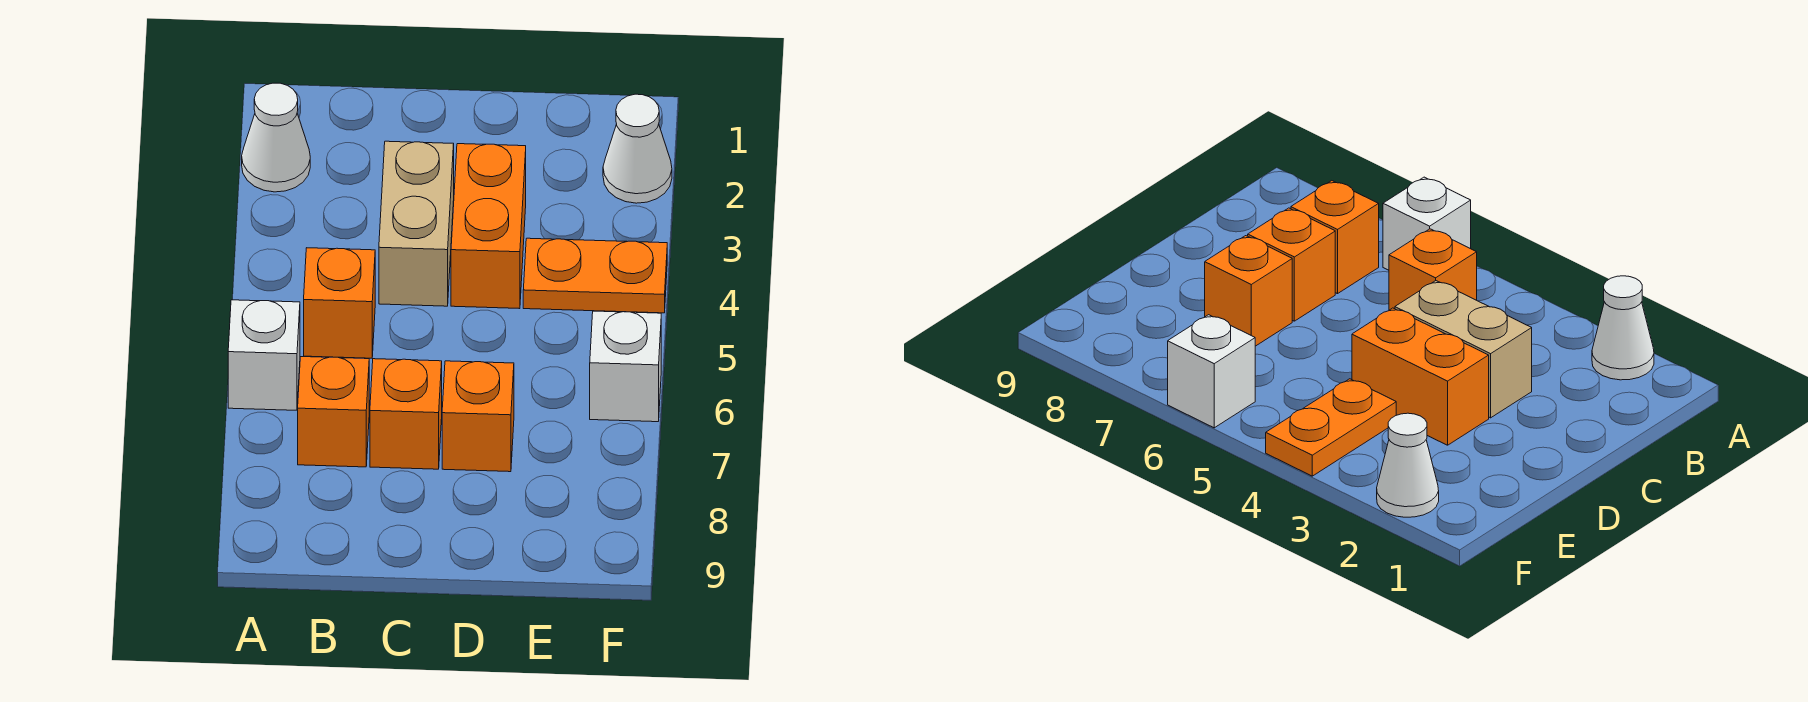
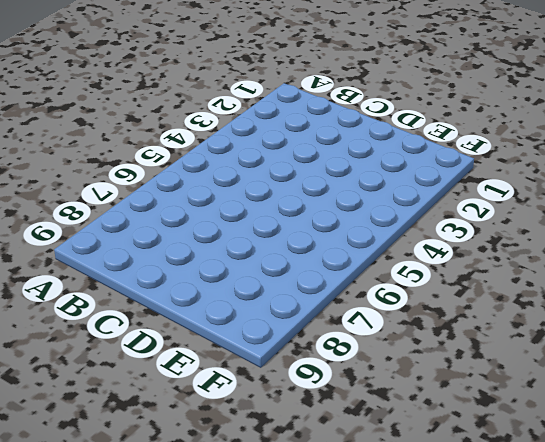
none -> white 1x1 cone [242,83,310,192]
none -> white 1x1 brick [228,300,300,410]

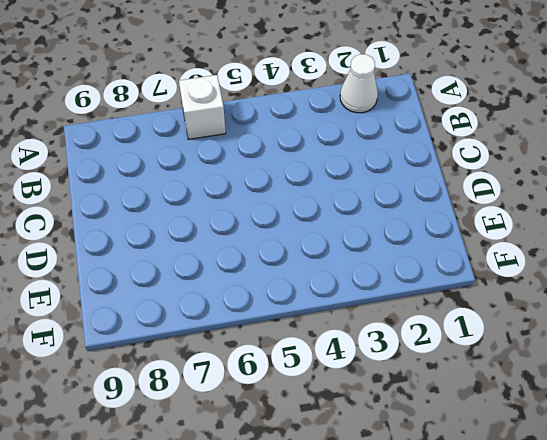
none -> orange 1x1 brick [304,248,375,358]
none -> orange 1x1 brick [298,357,369,467]

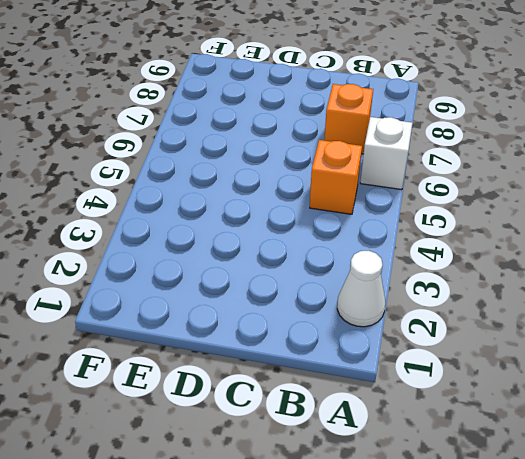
none -> tan 1x2 brick [379,141,454,306]
none -> orange 1x1 brick [370,359,442,469]

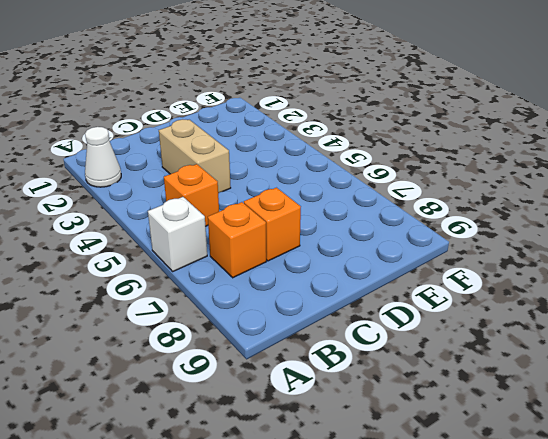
none -> orange 1x2 brick [451,144,526,309]
none -> orange 1x1 brick [442,361,514,472]

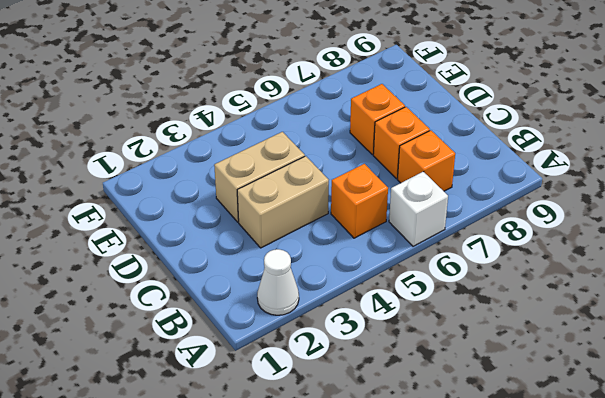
tan 1x2 brick [214,132,305,222] -> orange 1x2 brick [451,144,526,309]
none -> orange 1x2 plate [523,238,667,313]
none -> white 1x1 cone [603,94,672,203]

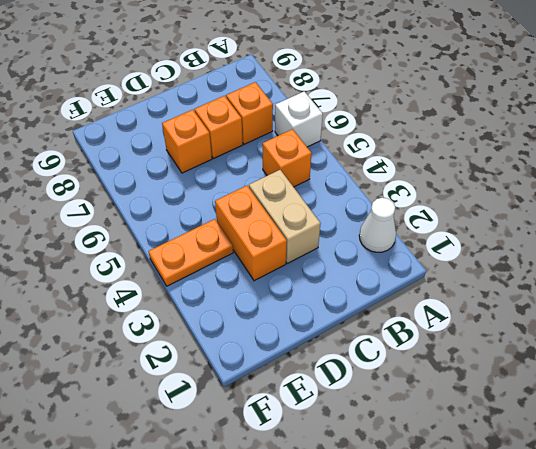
none -> white 1x1 cone [603,94,672,203]
none -> white 1x1 brick [590,311,661,422]

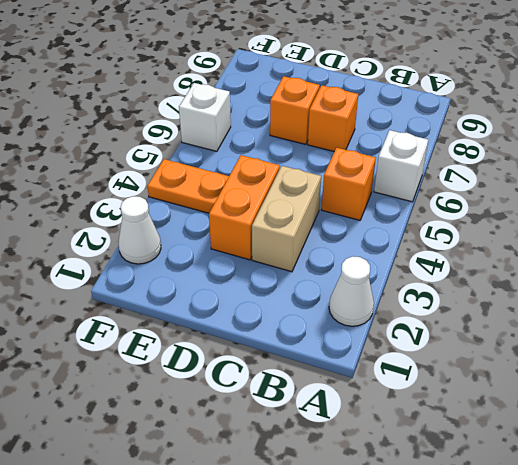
none -> orange 1x1 brick [298,357,369,467]

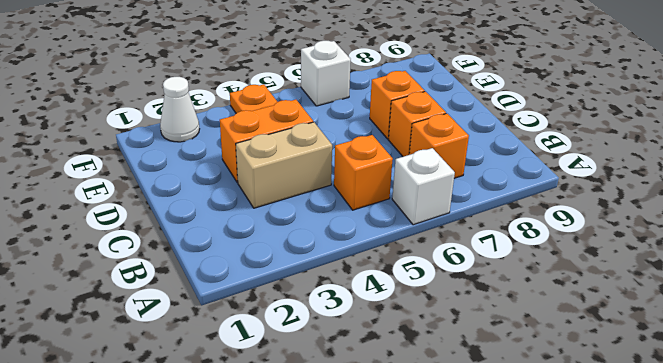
none -> white 1x1 cone [242,83,310,192]

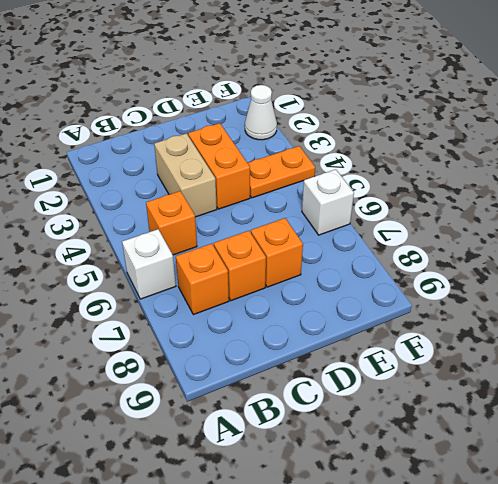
none -> white 1x1 cone [242,83,310,192]

